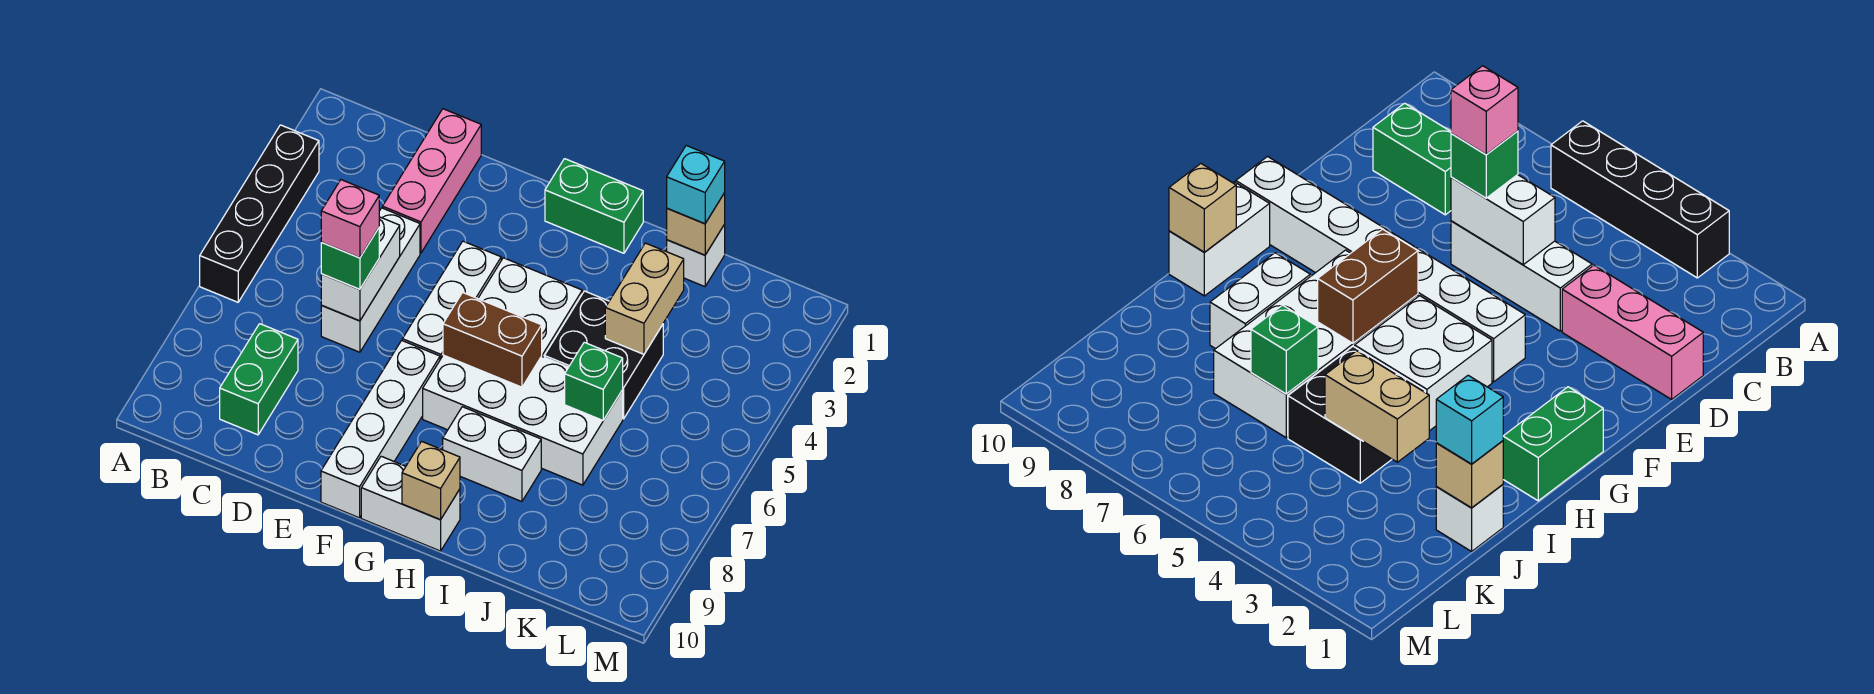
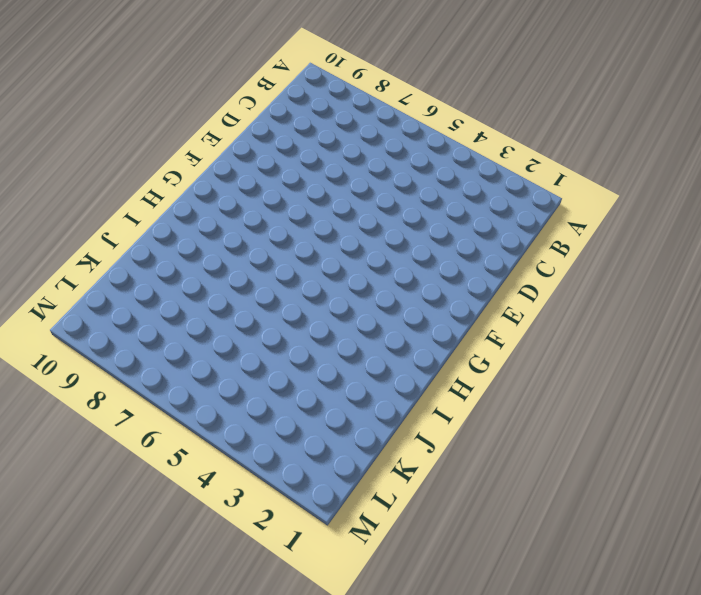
none -> black 1x4 brick [200,125,319,302]
none -> green 1x2 brick [220,324,298,435]
none -> pink 1x3 brick [383,109,481,253]

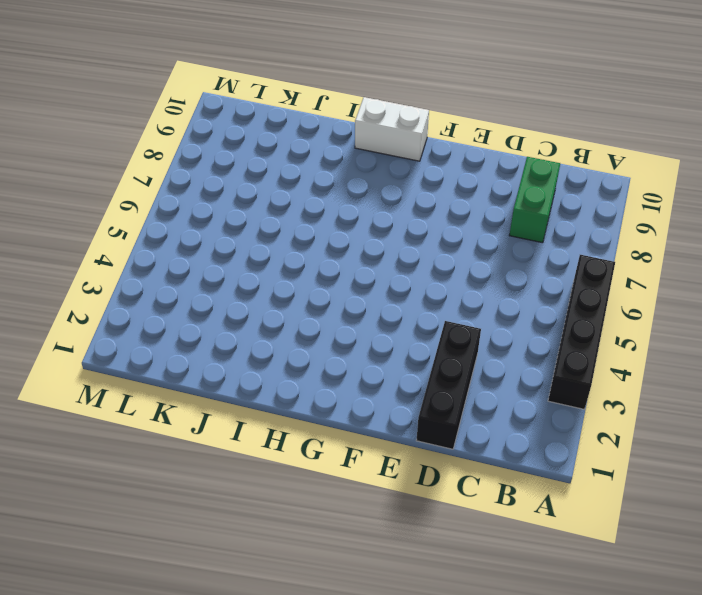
black 1x3 brick [416,321,481,449] -> pink 1x3 brick [383,109,481,253]
none -> white 1x3 brick [321,208,420,352]
none -> white 1x3 brick [402,241,501,359]
none -> white 1x4 brick [321,340,440,518]

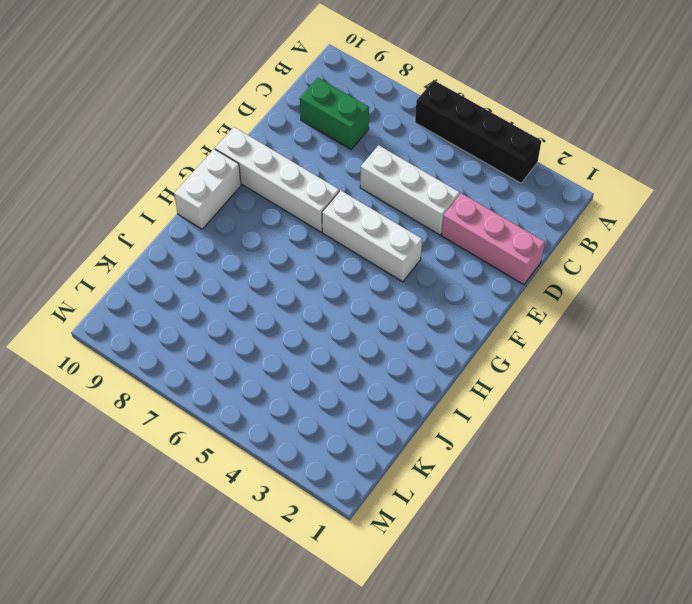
none -> green 1x2 brick [545,159,643,253]
none -> white 2x2 brick [478,258,582,357]
none -> white 2x4 brick [423,355,623,485]

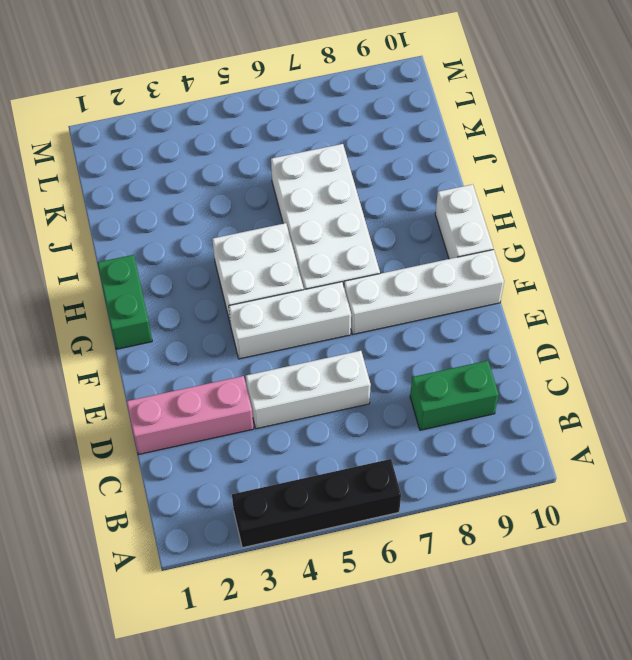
none -> white 1x2 brick [443,407,541,502]
none -> black 2x2 brick [544,291,663,419]
none -> white 1x1 brick [667,225,725,287]

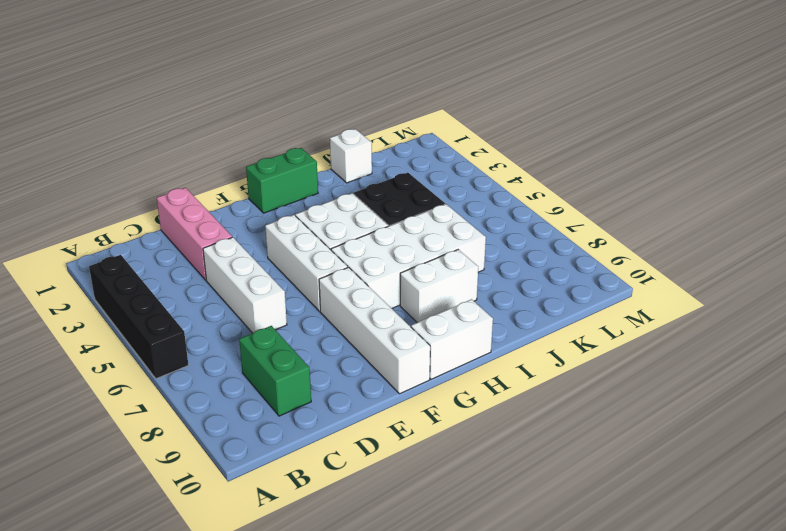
none -> white 1x2 brick [321,217,400,321]
none -> brown 1x2 brick [443,293,542,387]
none -> tan 1x1 brick [402,441,460,520]

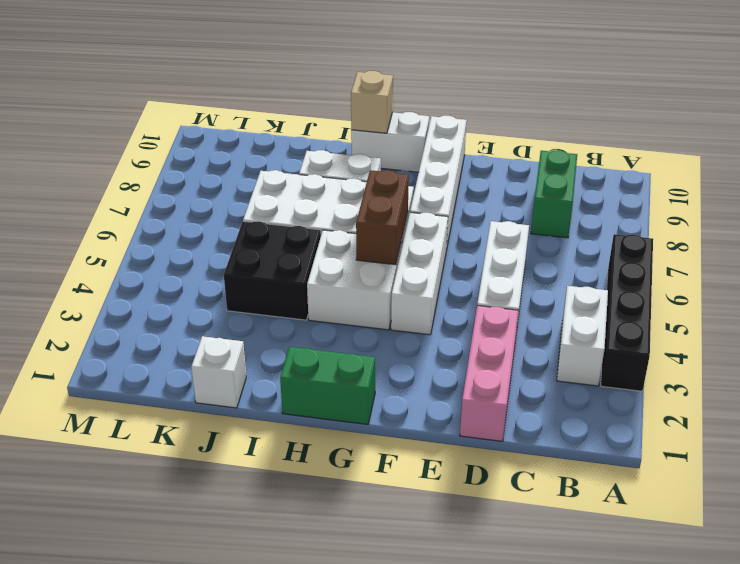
white 1x2 brick [557,286,608,386] -> white 1x2 brick moved to [321,217,400,321]
brown 1x2 brick [356,170,409,265] -> brown 1x2 brick turned to [443,293,542,387]
none -> tan 1x1 brick [667,193,725,255]
none -> tan 1x2 brick [605,243,684,354]
none -> green 1x1 brick [565,342,623,420]

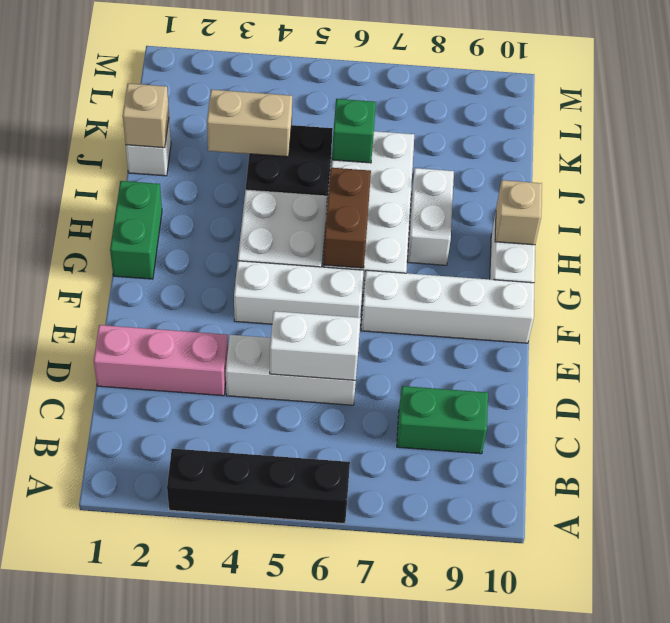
none -> green 1x1 brick [321,228,379,289]
none -> cyan 1x1 brick [667,146,725,224]
none -> pink 1x1 brick [321,180,379,258]

